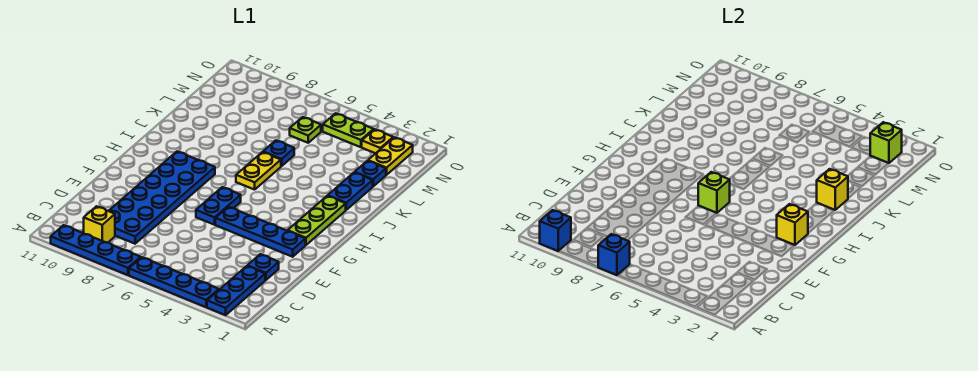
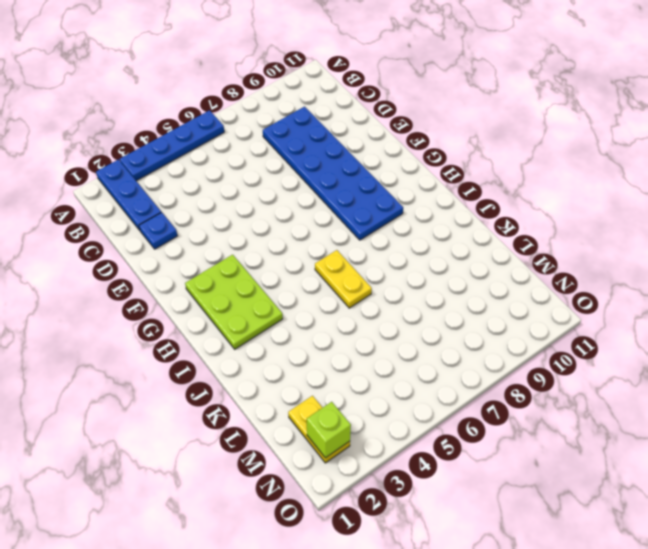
lime 2x3 plate [185,255,283,349] -> lime 1x3 plate [288,196,346,245]
none -> blue 1x4 plate [51,225,141,275]
none -> yellow 1x1 brick [84,206,115,243]
none -> blue 1x4 plate [215,207,306,257]

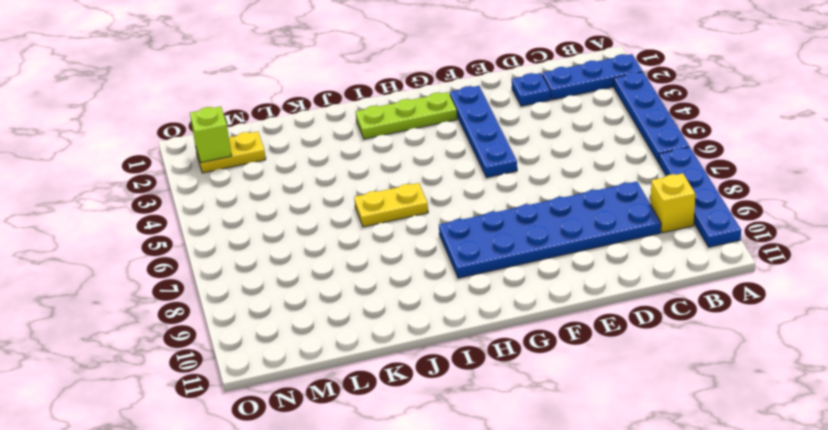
none -> blue 1x2 plate [196,187,241,225]
none -> blue 1x2 plate [328,172,373,210]
none -> blue 1x1 plate [263,141,294,166]

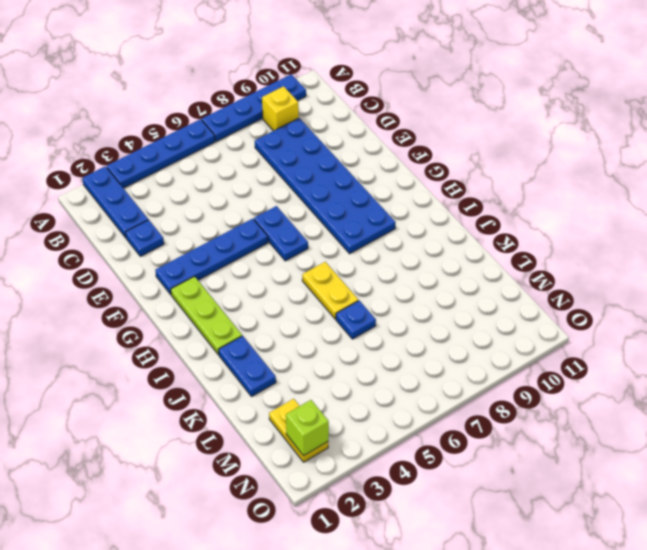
none -> blue 1x1 plate [355,161,386,186]
none -> lime 1x1 plate [290,117,321,143]
none -> yellow 1x1 plate [362,129,393,153]

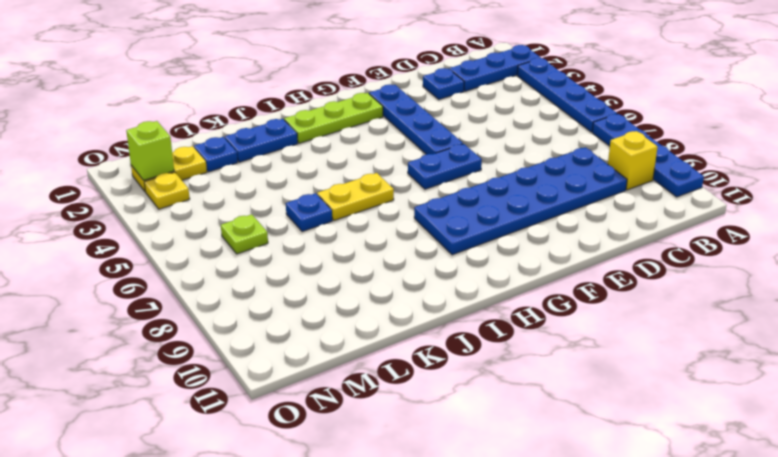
none -> lime 1x2 plate [323,113,374,147]
none -> blue 1x1 brick [598,234,630,275]
none -> blue 1x1 brick [540,210,571,251]

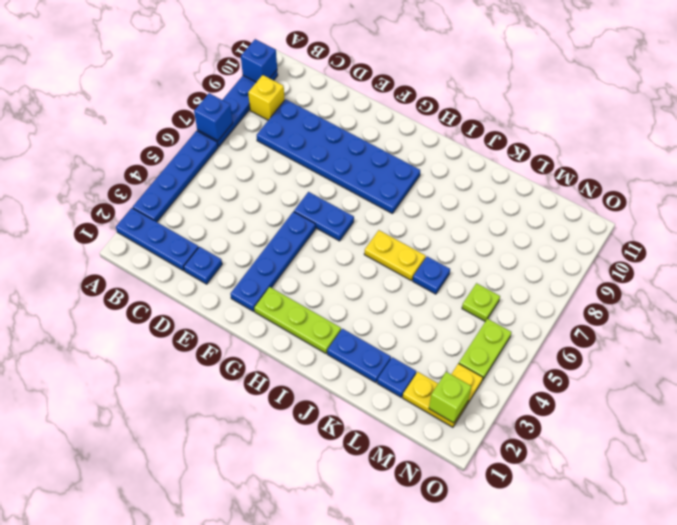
none -> yellow 1x1 brick [777,204,808,245]
none -> lime 1x1 brick [698,172,730,213]
none -> yellow 1x1 brick [817,169,848,210]

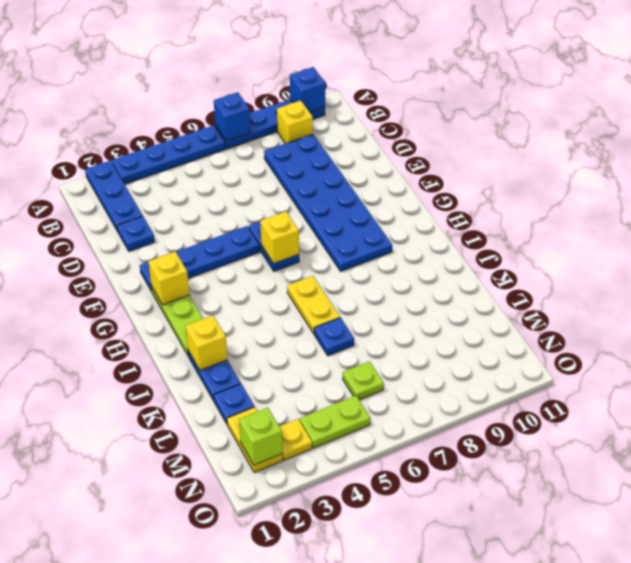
yellow 1x1 brick [260,212,299,264] -> lime 1x1 brick [698,172,730,213]

